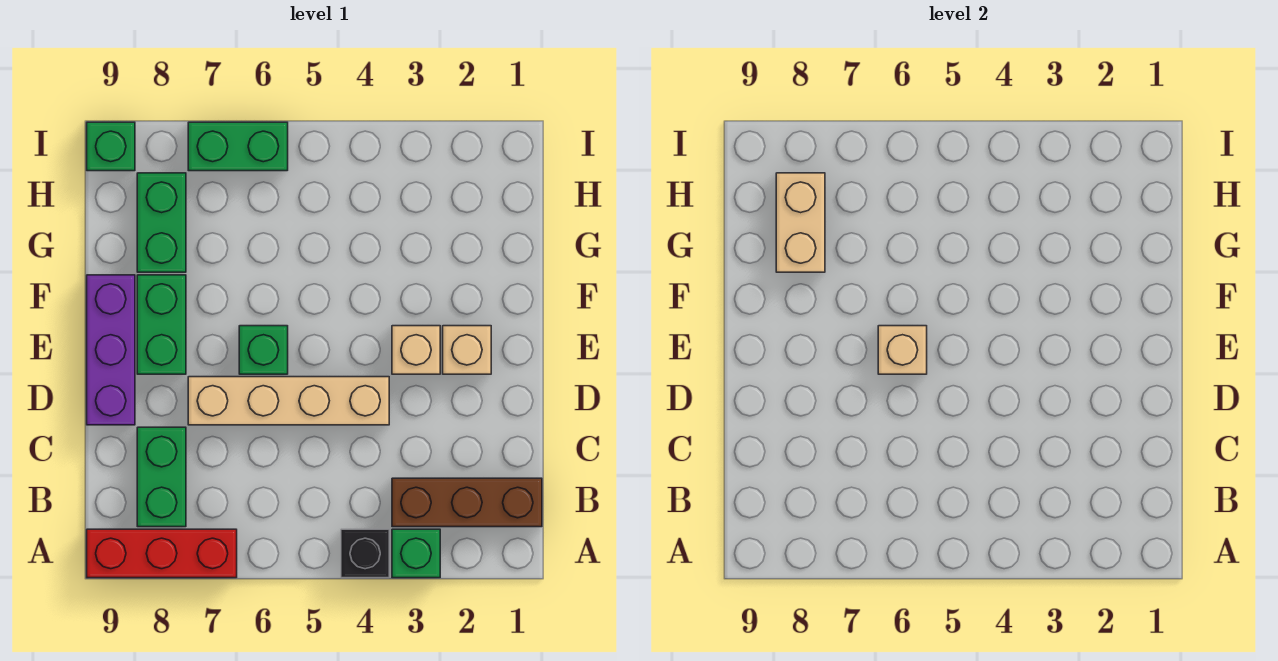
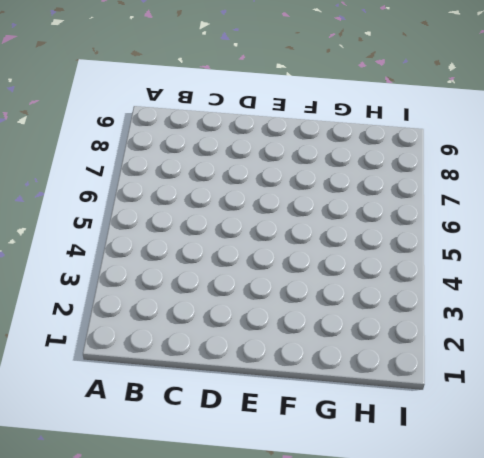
none -> green 1x1 brick [392,529,440,578]
none -> black 1x1 brick [341,529,389,578]
none -> red 1x3 brick [87,529,237,578]

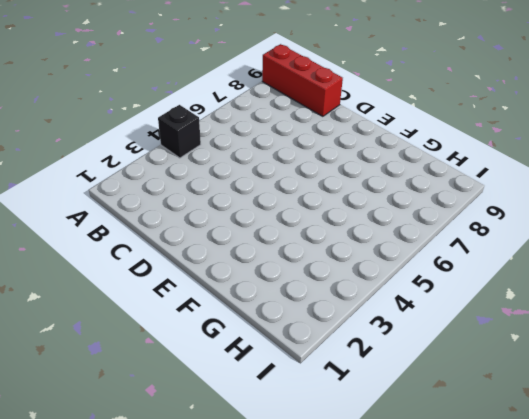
red 1x3 brick [262,44,343,116] -> red 1x3 brick turned to [87,529,237,578]
none -> green 1x1 brick [392,529,440,578]
none -> brown 1x3 brick [392,478,542,527]
none -> green 1x2 brick [137,427,186,527]

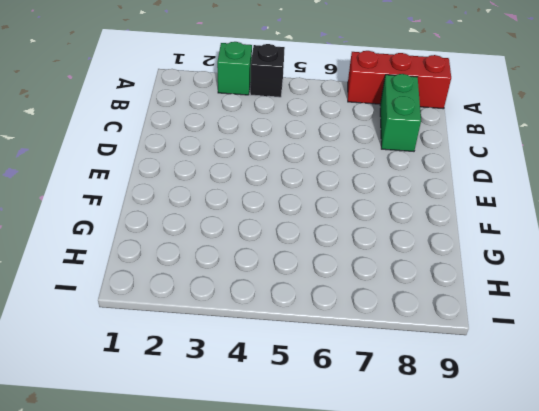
none -> brown 1x3 brick [392,478,542,527]
none -> tan 1x4 brick [188,377,389,425]
none -> purple 1x3 brick [87,275,135,425]

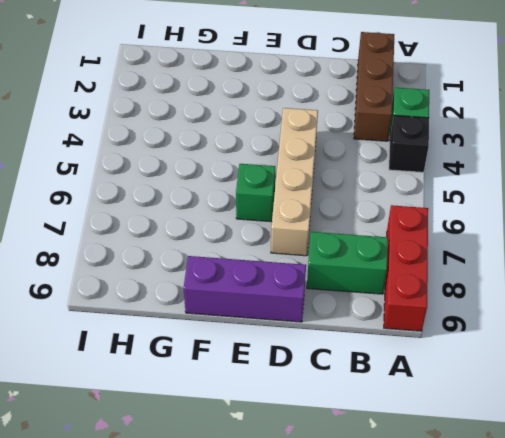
none -> tan 1x1 brick [443,326,491,374]
none -> tan 1x1 brick [392,326,440,374]
none -> green 1x2 brick [137,275,186,374]

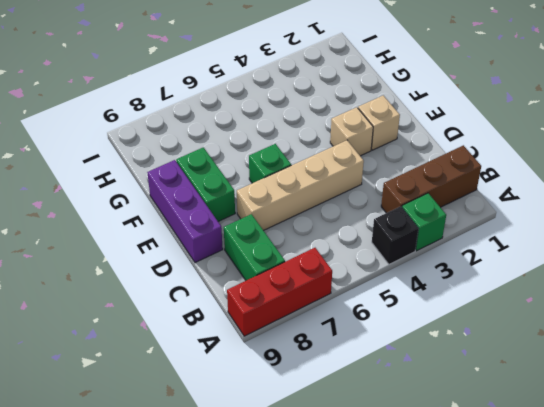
none -> green 1x2 brick [137,173,186,272]
none -> green 1x2 brick [188,122,288,171]
none -> green 1x1 brick [87,122,135,171]

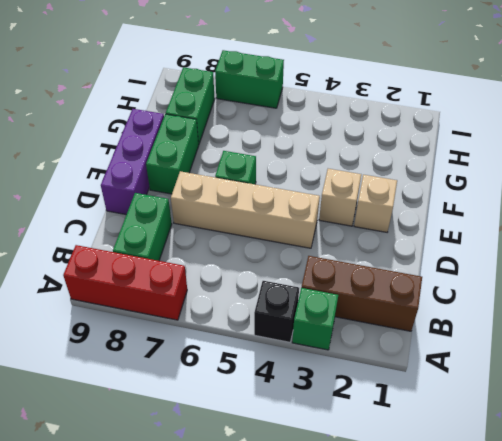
none -> green 1x1 brick [87,122,135,171]
none -> tan 1x1 brick [878,326,927,374]
none -> tan 1x2 brick [776,173,825,272]

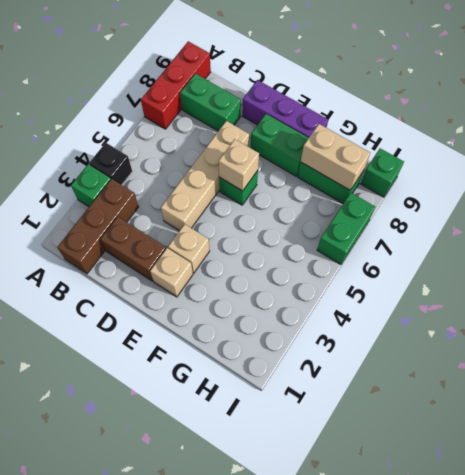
brown 1x2 brick [101,217,166,281] -> none

